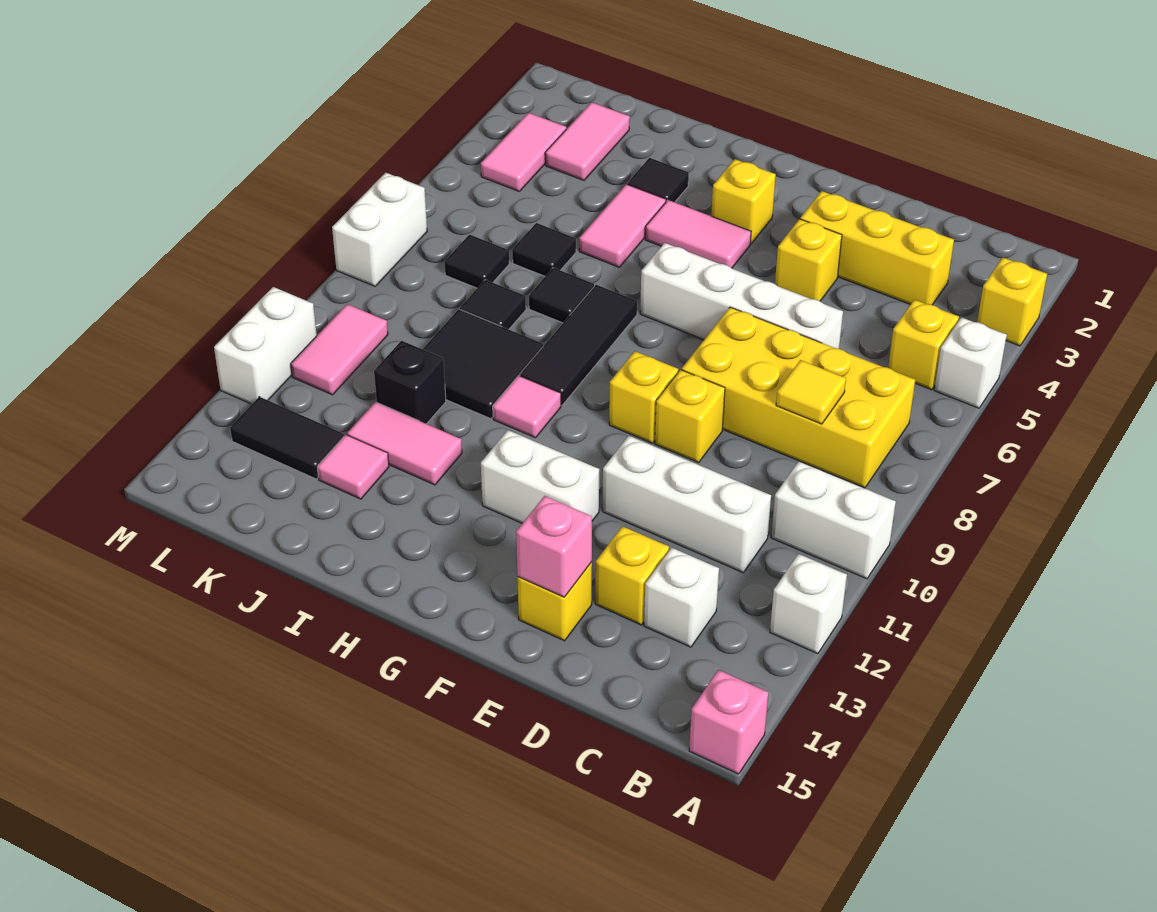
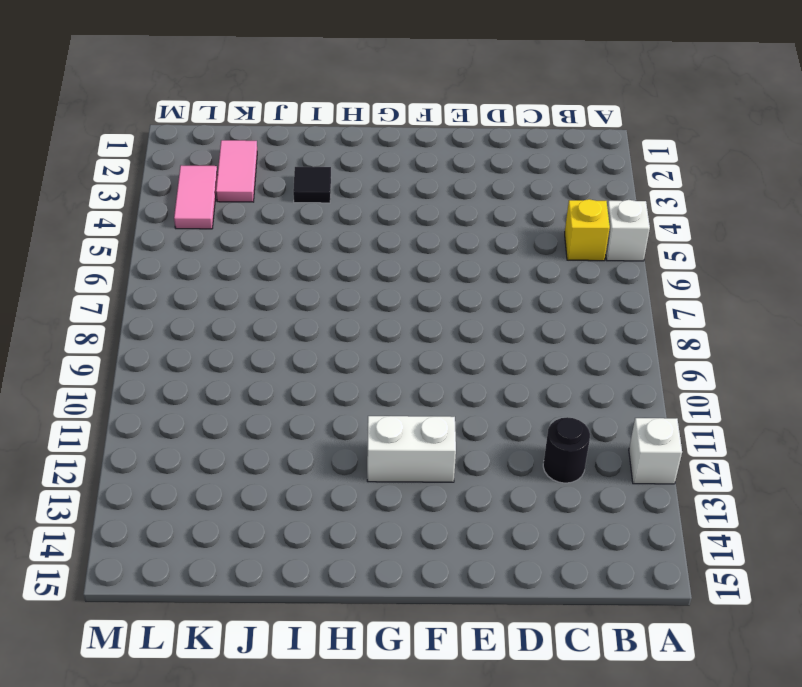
black 1x1 round brick [543,417,590,483] -> none
none -> yellow 1x1 brick [977,258,1047,346]
none -> white 1x2 brick [771,462,896,579]
none -> pink 1x1 brick [689,670,768,774]
none -> yellow 2x4 brick [682,307,915,488]

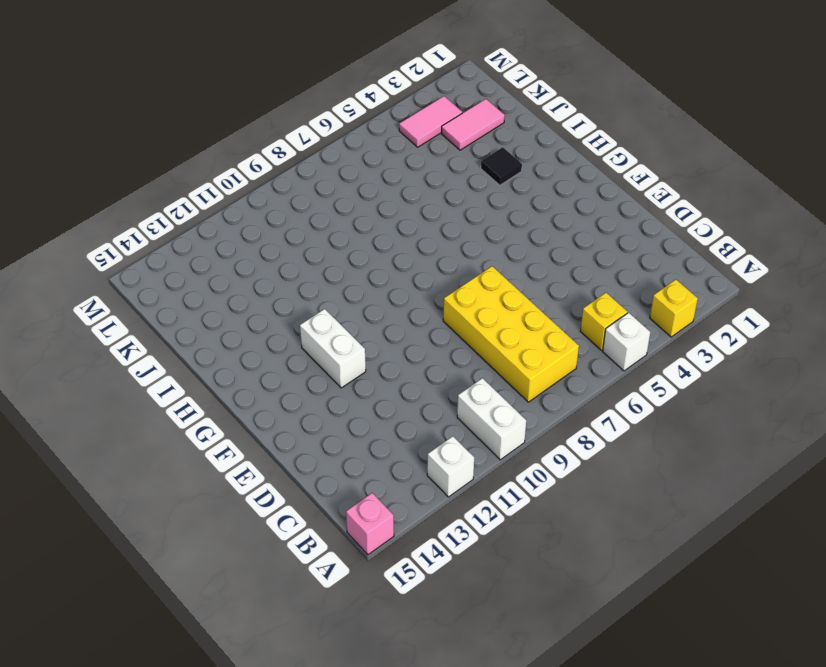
none -> yellow 1x3 brick [800,191,954,305]
none -> white 1x3 brick [602,436,771,573]
none -> white 1x1 brick [644,548,719,647]
none -> white 1x4 brick [640,243,843,349]

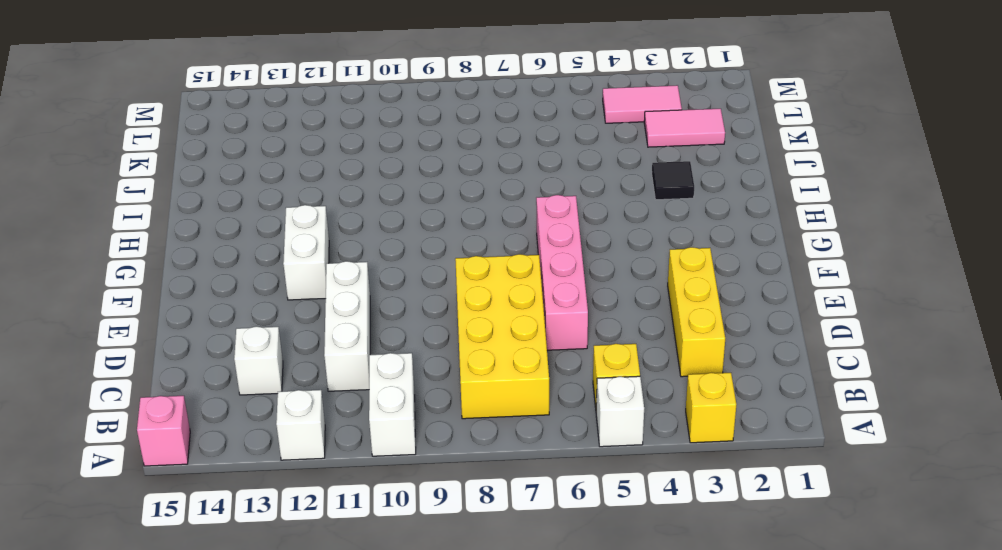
pink 1x4 brick [536,195,588,350] -> white 1x4 brick [640,243,843,349]
none -> yellow 1x1 brick [595,526,669,625]
none -> yellow 1x1 brick [775,219,842,301]
none -> yellow 1x1 brick [655,370,725,462]
none -> yellow 1x1 brick [517,562,592,641]

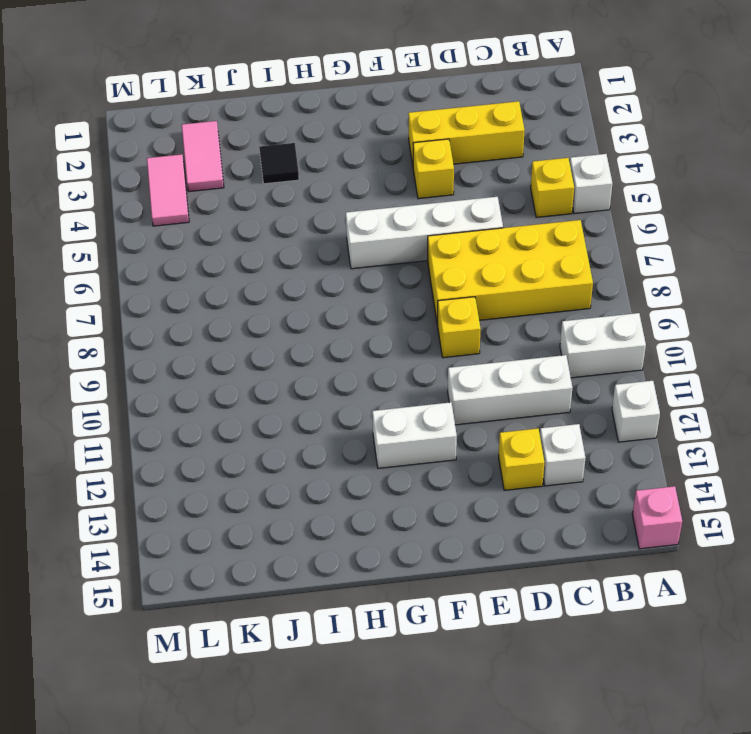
none -> yellow 1x1 brick [977,258,1047,346]
none -> yellow 1x1 brick [517,562,592,641]
none -> yellow 1x1 brick [609,351,678,443]
none -> yellow 1x1 brick [711,159,776,244]

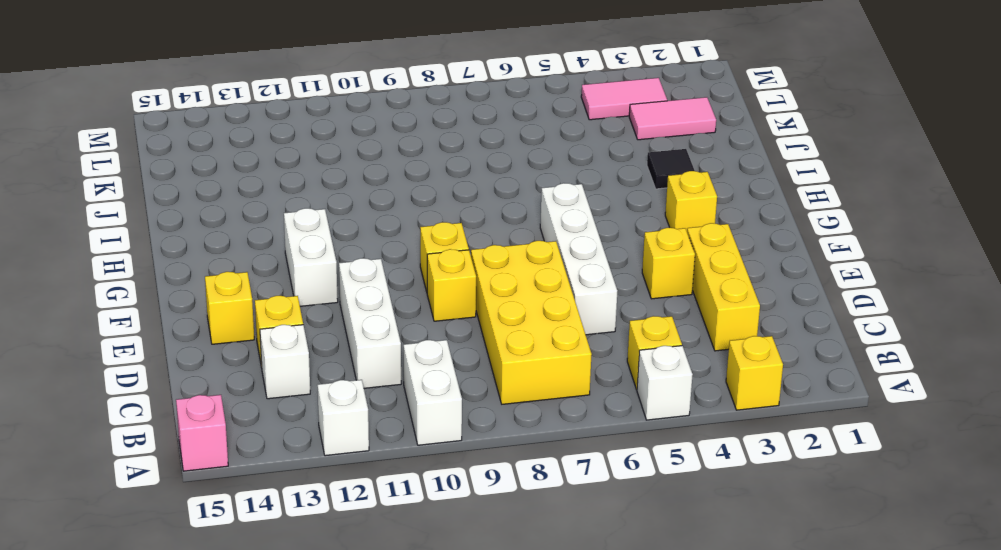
none -> pink 1x2 tile [645,200,751,268]
none -> black 1x3 tile [520,285,637,405]
none -> pink 1x1 tile [493,376,561,438]
none -> pink 1x2 tile [579,184,666,267]

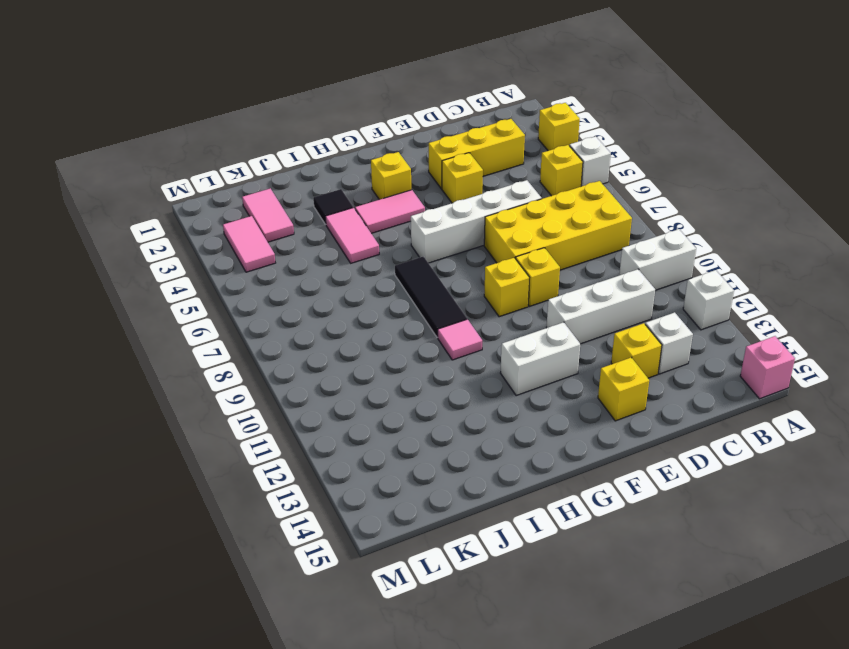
none -> black 1x1 tile [529,268,594,323]
none -> black 2x2 tile [423,309,543,419]
none -> pink 1x2 tile [347,402,462,485]
none -> black 1x1 tile [512,223,576,276]

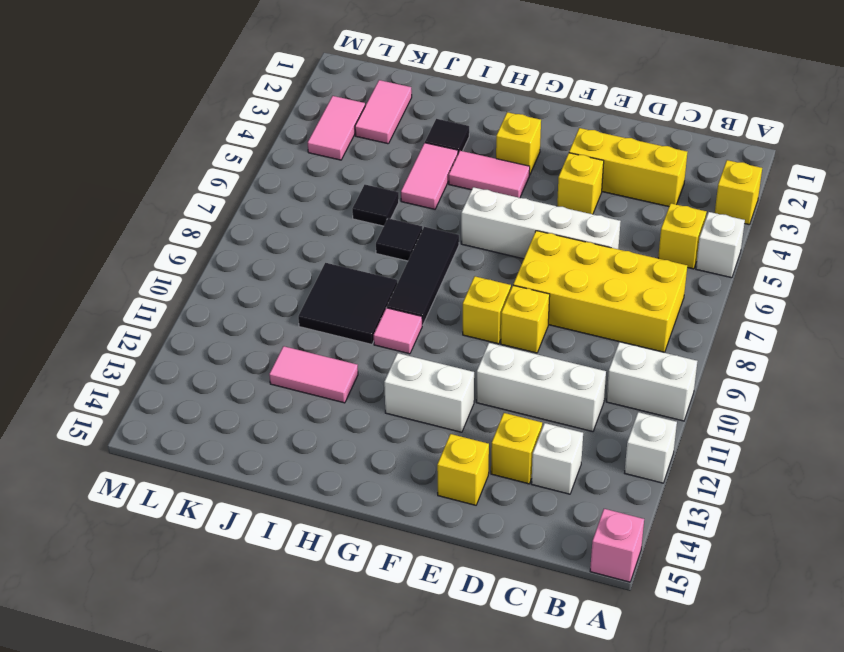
none -> black 1x1 tile [460,280,526,329]
none -> black 1x1 brick [374,341,446,424]
none -> pink 1x1 tile [317,435,389,499]
none -> black 1x1 tile [445,235,509,288]

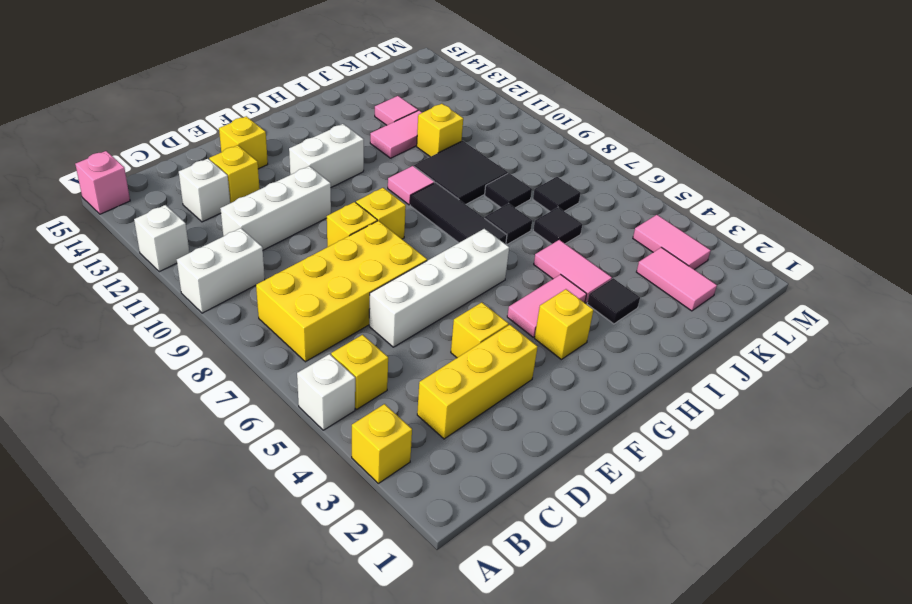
yellow 1x1 brick [417,104,463,157] -> black 1x1 brick [374,341,446,424]
none -> black 1x2 tile [230,397,344,479]
none -> pink 1x2 tile [291,304,388,395]
none -> white 1x2 brick [332,173,427,286]
none -> white 1x2 brick [214,287,317,404]

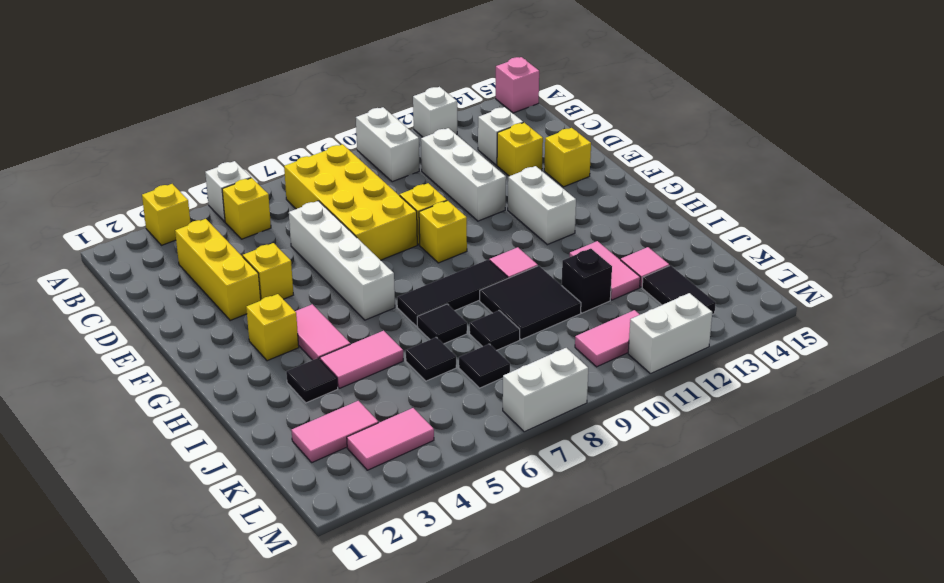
none -> yellow 1x1 tile [776,360,846,424]
none -> pink 1x1 brick [516,496,592,597]

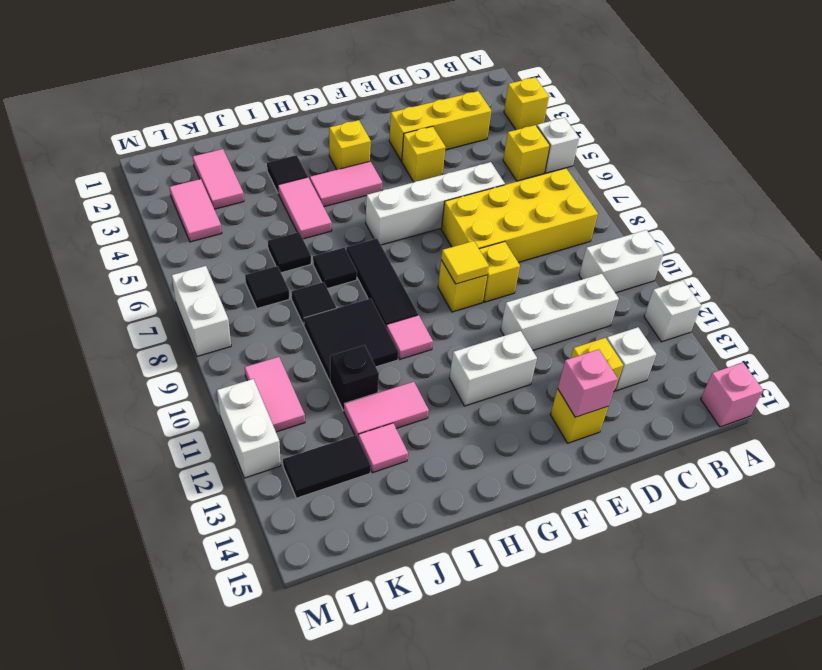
yellow 1x1 tile [441,241,489,284] -> yellow 1x1 tile moved to [776,360,846,424]

